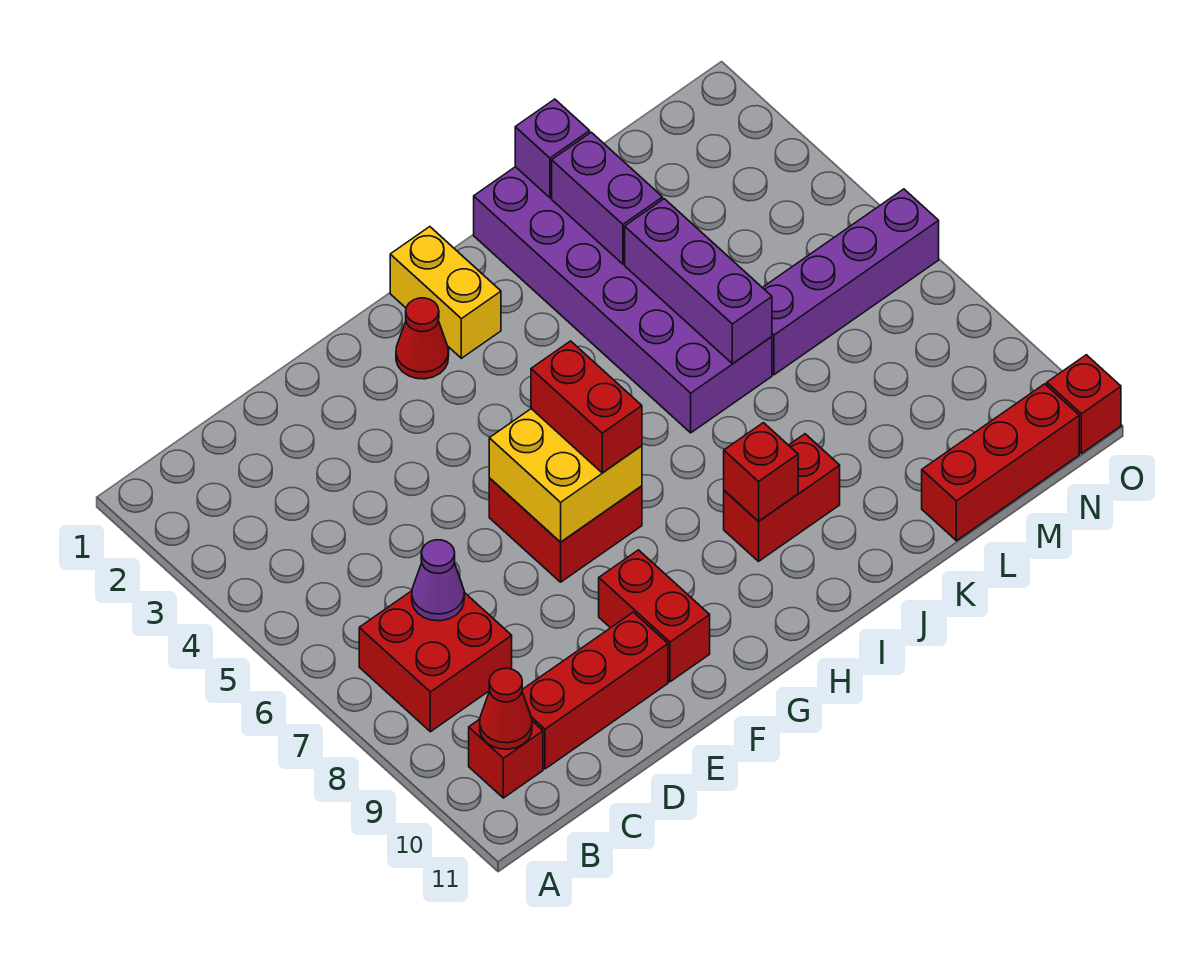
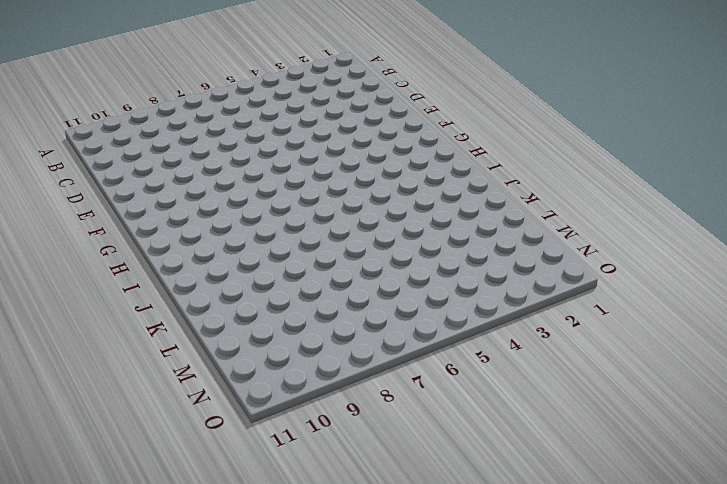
none -> red 2x2 brick [359,591,512,732]
none -> red 1x1 brick [469,719,543,798]
none -> red 1x3 brick [522,612,668,769]

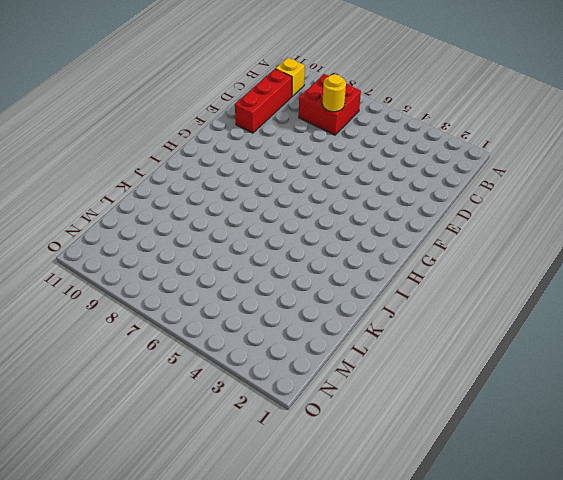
yellow 1x1 brick [275,58,305,96] -> red 1x1 brick [469,719,543,798]
yellow 1x1 round brick [322,74,346,112] -> purple 1x1 cone [412,540,464,621]
none -> red 2x2 brick [489,478,642,582]
none -> red 1x2 brick [599,550,710,682]
none -> red 1x1 cone [396,298,449,379]

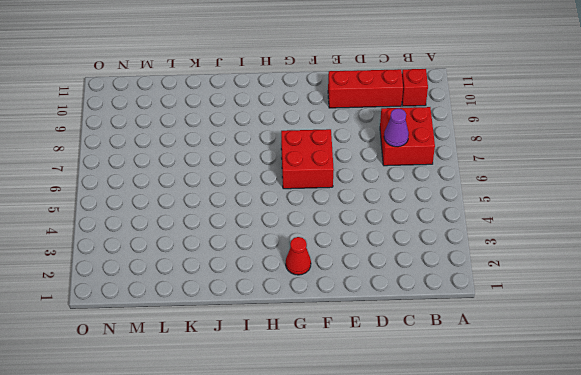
none -> red 1x2 brick [599,550,710,682]
none -> yellow 1x2 brick [390,227,501,358]
none -> red 1x2 brick [724,434,840,561]

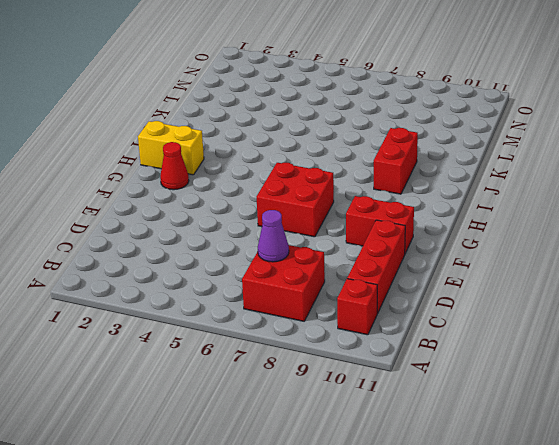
none -> purple 2x6 brick [474,167,772,433]
none -> purple 1x4 brick [762,189,939,375]
none -> red 1x3 brick [922,384,1079,541]

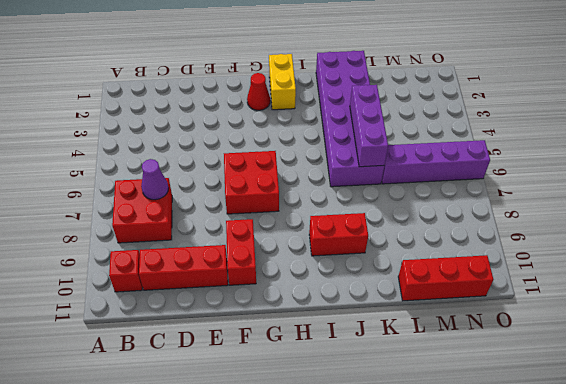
none -> red 1x1 brick [1047,355,1121,453]
none -> red 1x1 cone [480,668,532,749]
none -> yellow 2x2 brick [489,409,642,542]

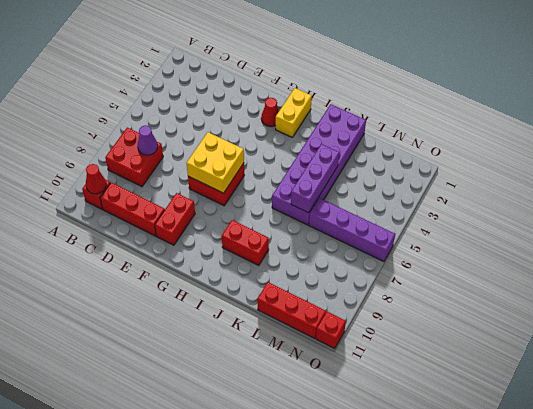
none -> red 1x1 brick [724,423,798,521]
none -> purple 1x1 brick [515,99,590,198]
none -> purple 1x2 brick [552,132,663,264]

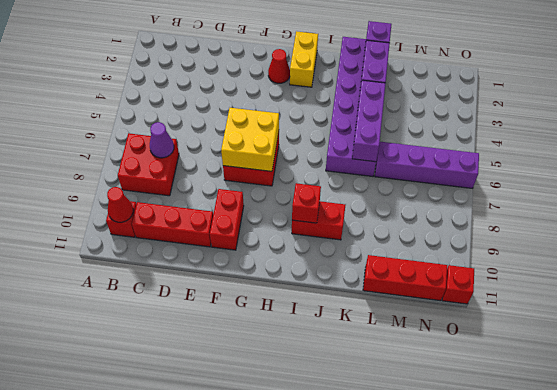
none -> red 1x2 brick [531,341,642,473]

